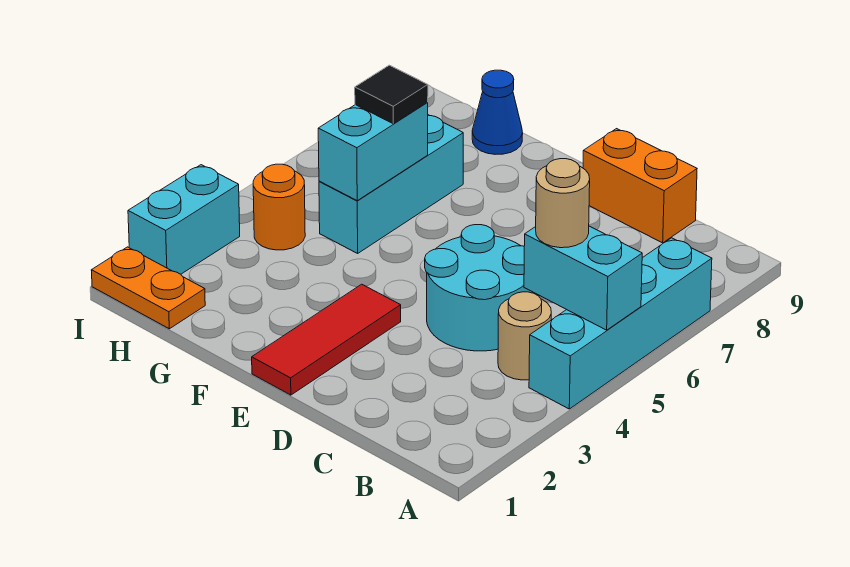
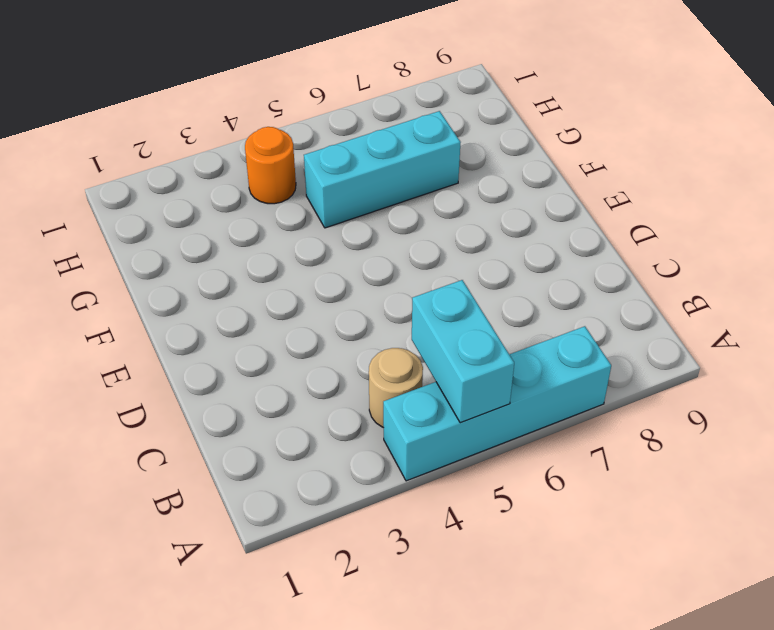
none -> cyan 2x2 round brick [425,225,534,351]
none -> orange 1x2 brick [583,129,697,243]
none -> red 1x3 tile [252,284,401,395]

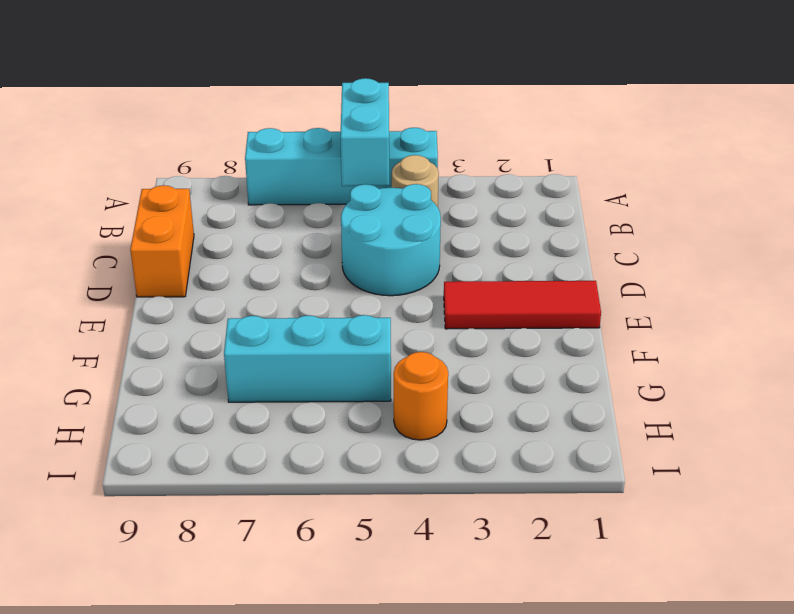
none -> blue 1x1 cone [472,70,523,154]
none -> orange 1x2 plate [91,247,205,329]
none -> cyan 1x2 brick [128,165,240,274]

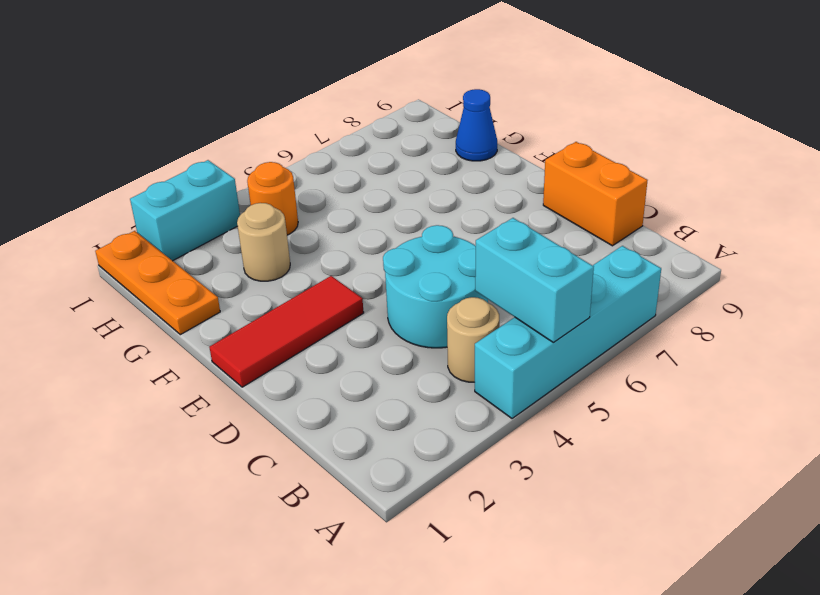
orange 1x3 plate [95,231,220,335] -> orange 1x2 plate [91,247,205,329]
tan 1x1 round brick [237,203,290,281] -> tan 1x1 round brick moved to [536,159,590,248]
none -> cyan 1x3 brick [319,115,463,253]
none -> cyan 1x2 brick [318,103,428,201]
none -> black 1x1 tile [355,65,428,124]

